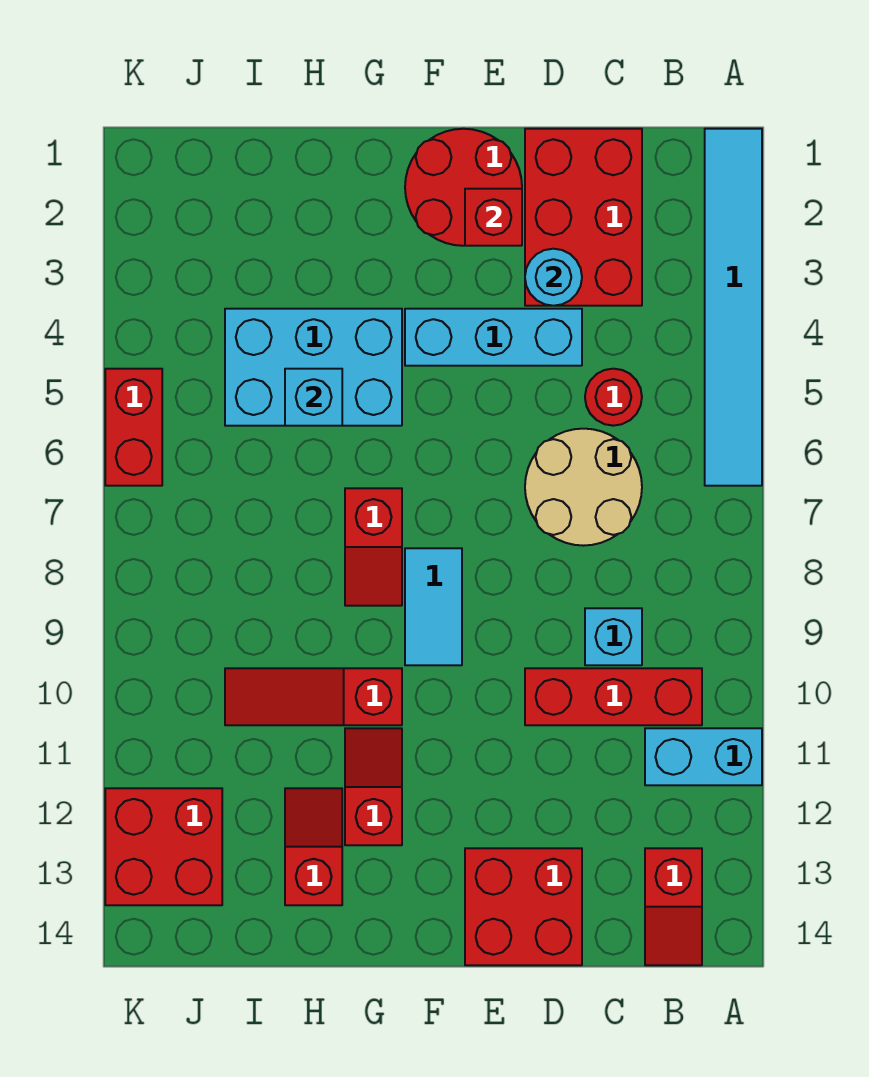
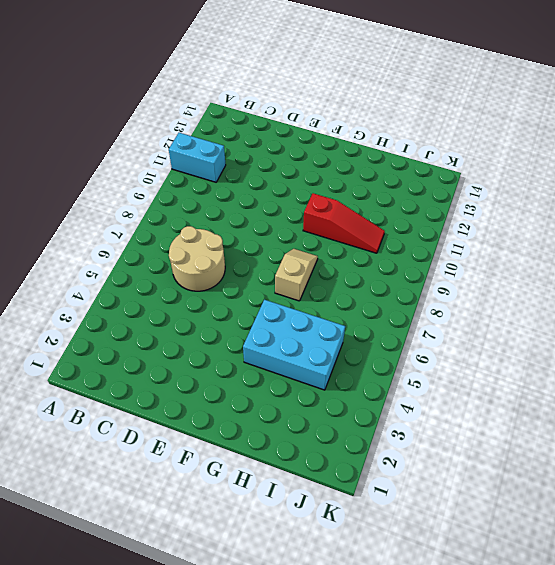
tan 1x2 slope [275,249,318,301] -> red 1x2 slope [345,488,402,606]
none -> cyan 1x6 tile [705,129,762,486]
none -> red 1x3 brick [525,668,702,725]
none -> red 1x2 slope [645,848,702,965]

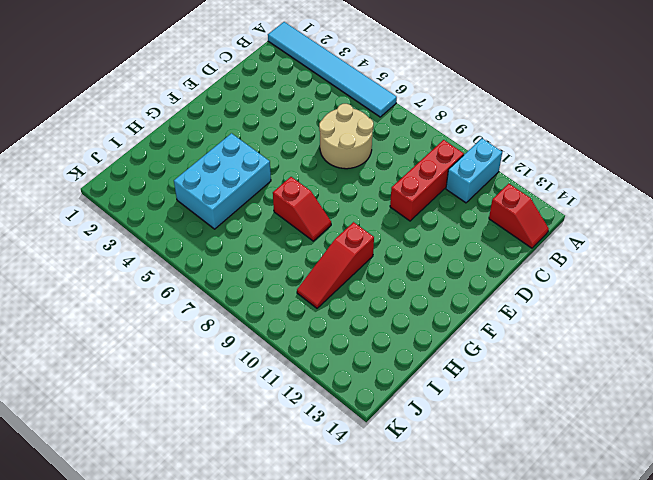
none -> red 2x3 brick [525,129,642,306]
none -> red 1x1 round brick [585,369,642,426]
none -> cyan 1x1 brick [585,608,642,665]

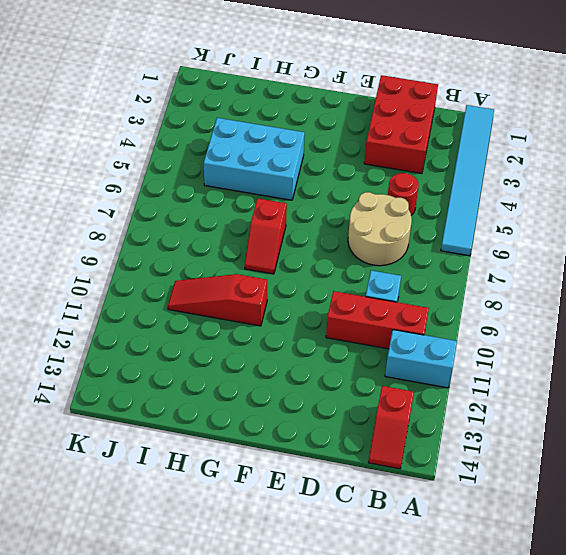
none -> cyan 1x3 brick [405,309,582,366]
none -> red 2x2 brick [465,848,582,965]
none -> red 2x2 round brick [405,129,522,246]

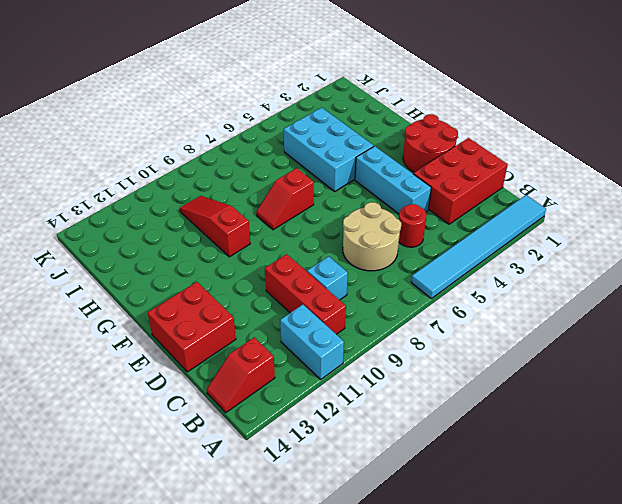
none -> cyan 1x2 tile [405,548,462,665]
none -> red 1x2 slope [345,728,402,845]
none -> red 1x2 slope [285,788,342,905]

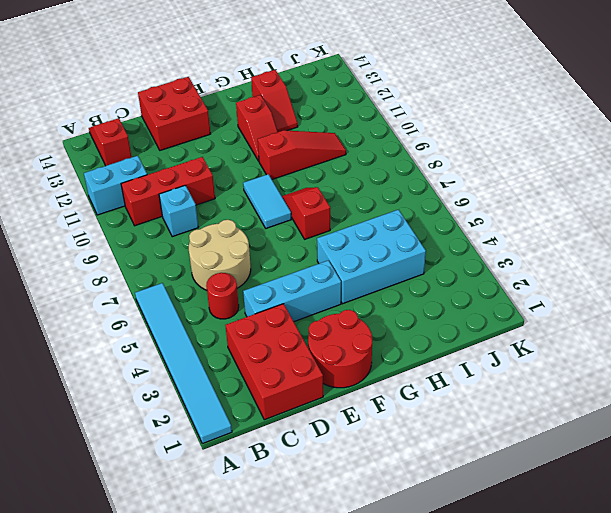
none -> red 2x2 brick [105,788,222,905]
none -> red 1x2 brick [105,369,162,486]
none -> cyan 1x1 round brick [525,249,582,306]

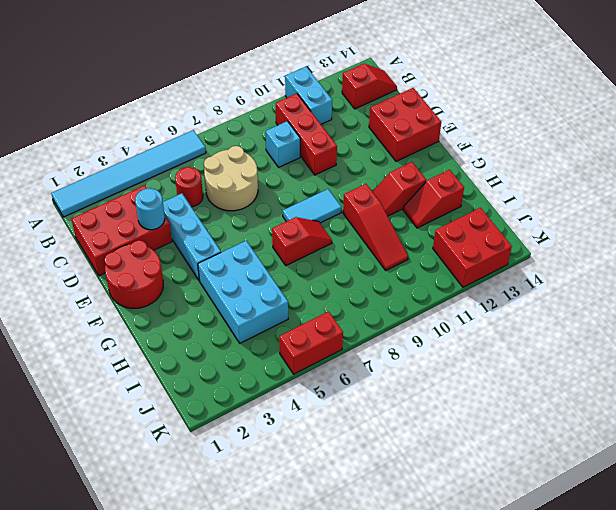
none -> red 1x1 brick [465,189,522,246]
none -> cyan 1x1 brick [285,369,342,426]

